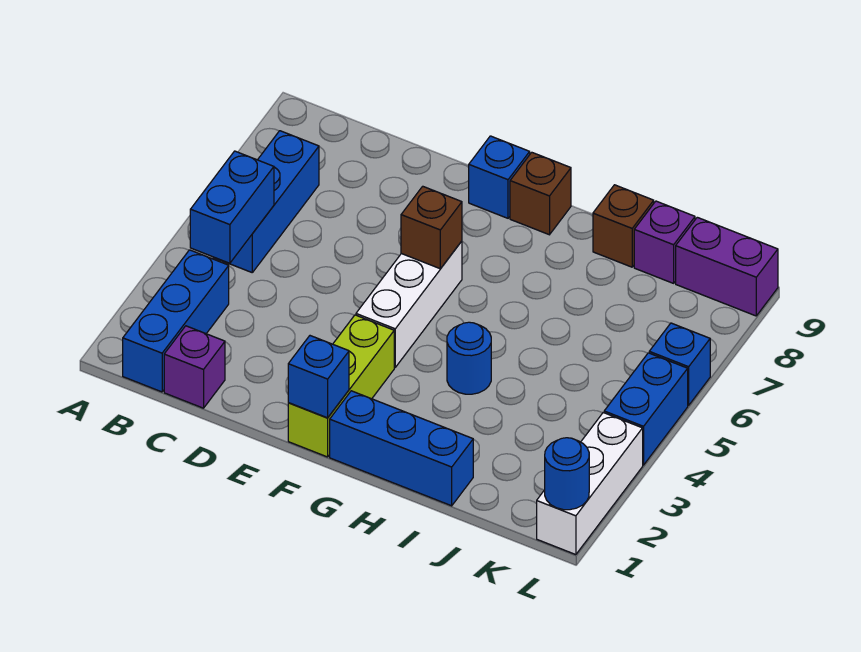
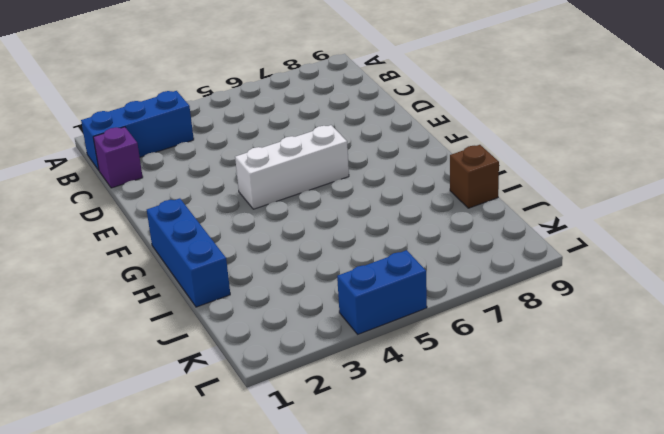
none -> blue 1x3 brick [213,131,319,272]
none -> lime 1x3 brick [288,315,394,457]
none -> blue 1x1 brick [469,136,530,218]

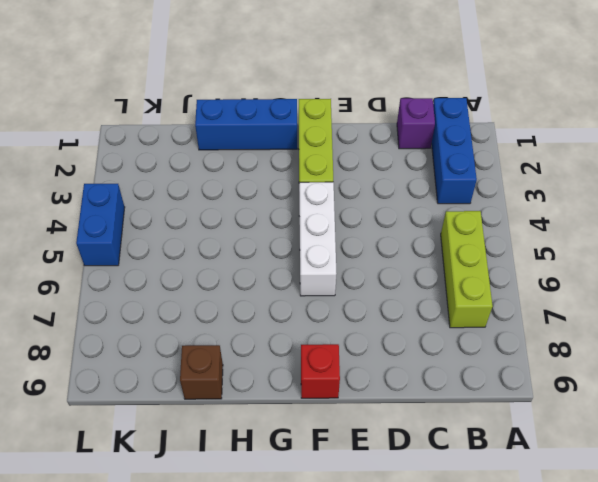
lime 1x3 brick [441,211,493,328] -> blue 1x3 brick [213,131,319,272]
red 1x1 brick [301,344,340,398] -> blue 1x1 brick [469,136,530,218]
none -> brown 1x1 brick [510,152,571,235]
none -> blue 1x1 round brick [447,322,491,394]
none -> purple 1x1 brick [634,201,695,283]

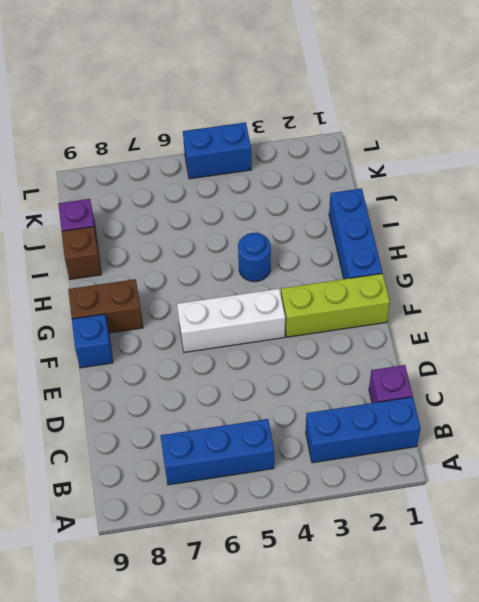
brown 1x2 brick [68,279,143,333] -> brown 1x1 brick [510,152,571,235]
none -> purple 1x2 brick [676,217,778,316]
none -> white 1x3 brick [537,413,643,555]
none -> blue 1x1 brick [649,323,710,405]

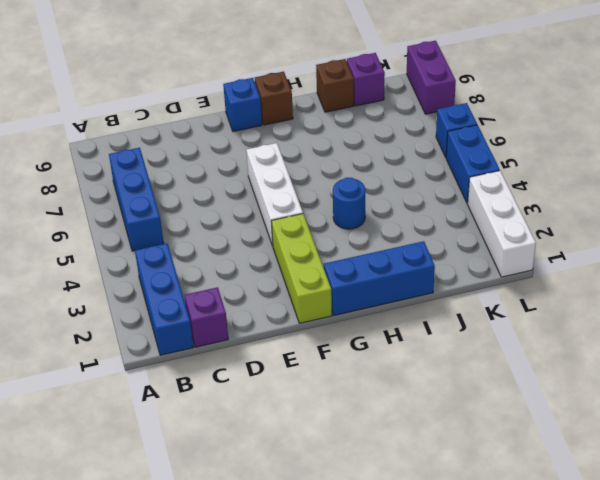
purple 1x2 brick [407,41,456,114] -> purple 1x2 brick turned to [676,217,778,316]
none -> blue 1x2 brick [190,151,274,263]
none -> blue 1x1 brick [288,336,349,418]
none -> brown 1x1 brick [401,186,462,269]

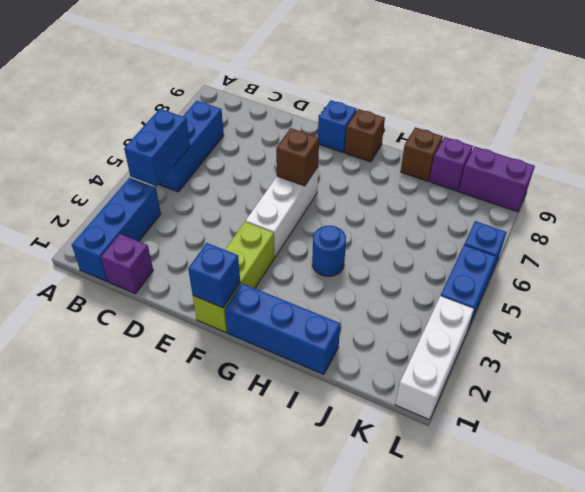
none -> blue 1x1 round brick [545,438,589,510]

